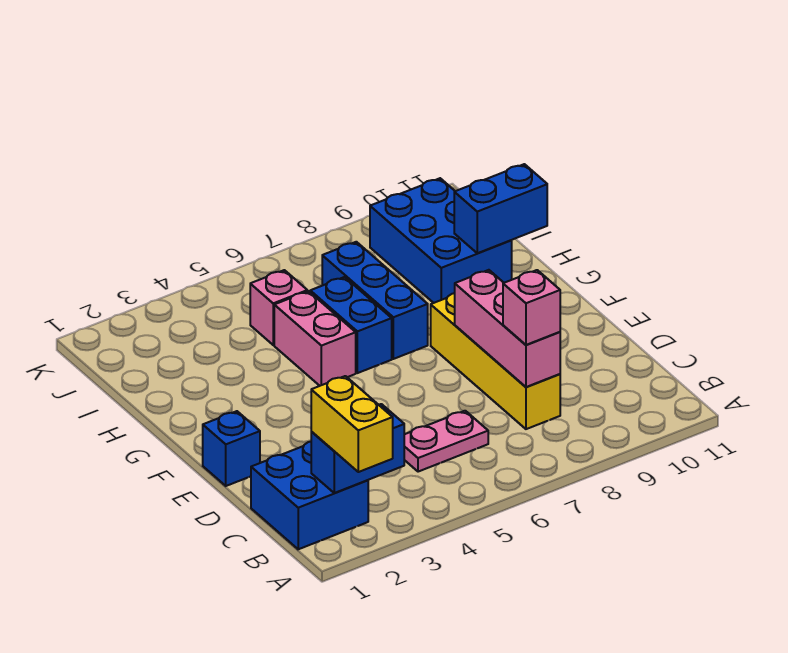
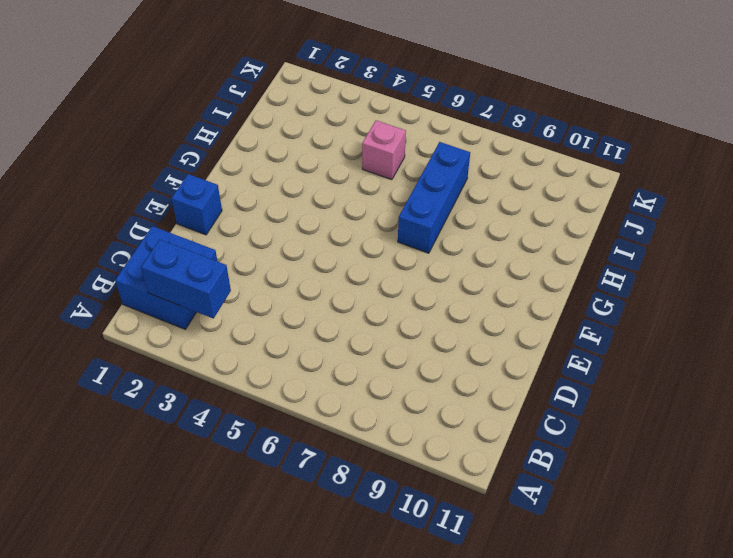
none -> pink 1x2 plate [404,411,488,472]
none -> yellow 1x4 brick [431,293,560,429]
none -> pink 1x2 brick [274,291,356,386]

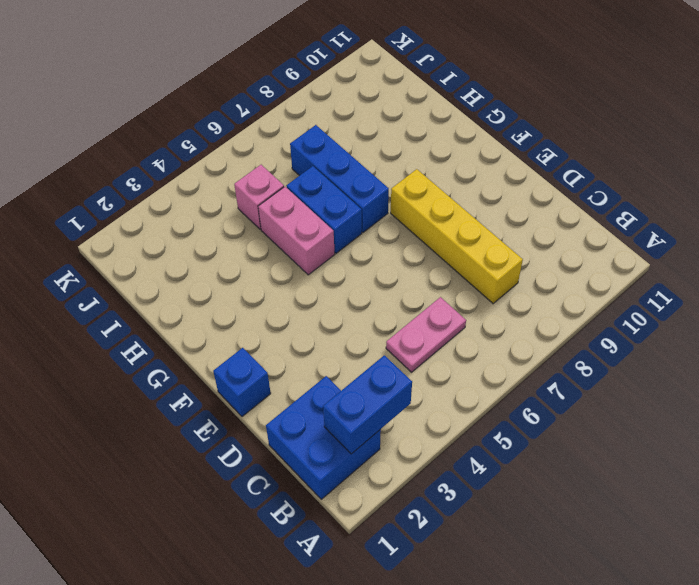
none -> blue 2x3 brick [370,178,512,303]
none -> pink 1x3 brick [455,270,560,387]
none -> blue 1x2 brick [454,164,547,253]

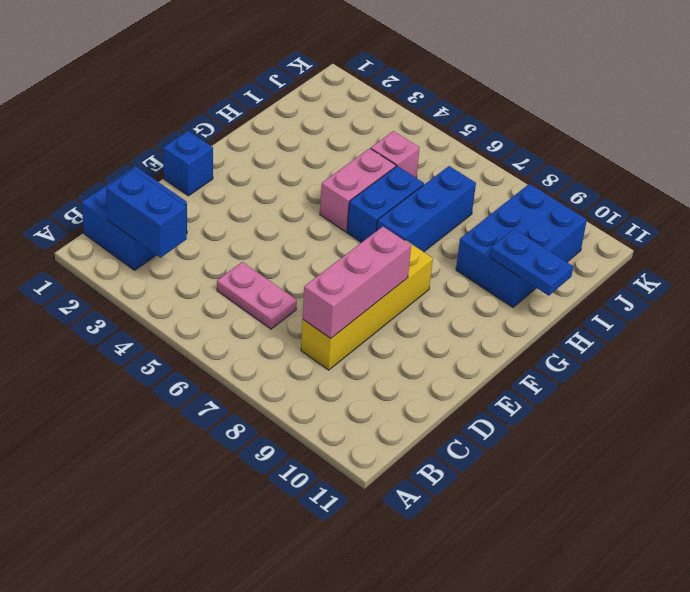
blue 1x2 plate [490,229,573,296] -> blue 1x2 brick [454,164,547,253]
none -> yellow 1x2 brick [311,376,393,472]
none -> pink 1x1 brick [503,270,560,345]

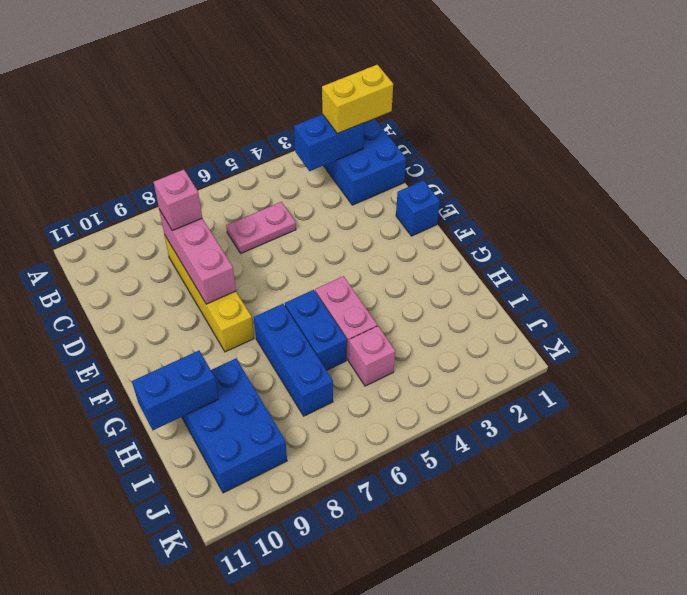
yellow 1x2 brick [322,65,393,134] -> yellow 1x2 brick turned to [311,376,393,472]

